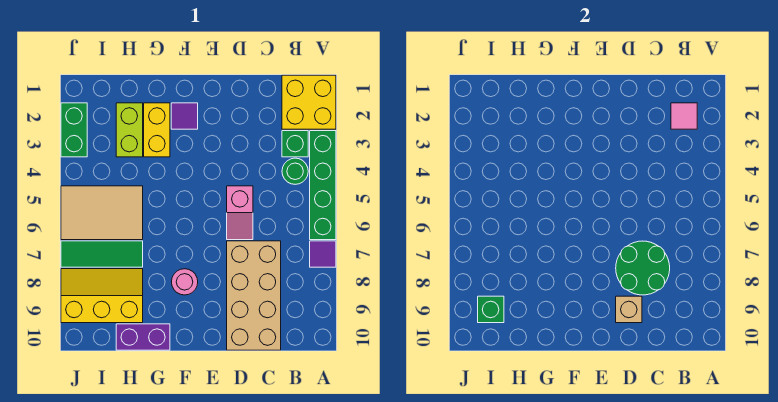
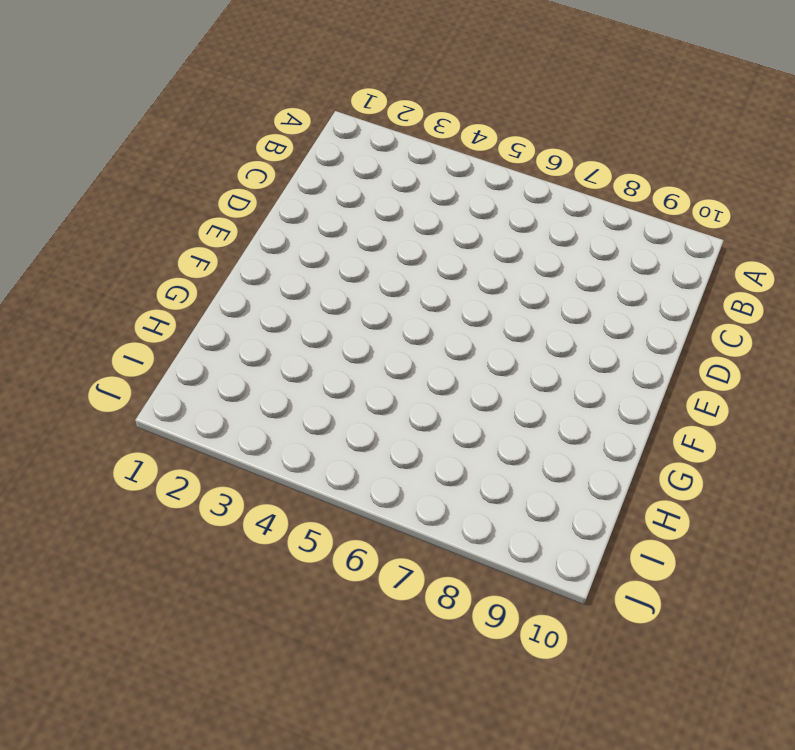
none -> yellow 2x2 brick [282,75,336,129]
none -> green 1x4 brick [310,131,336,240]
none -> purple 1x1 tile [310,241,336,267]

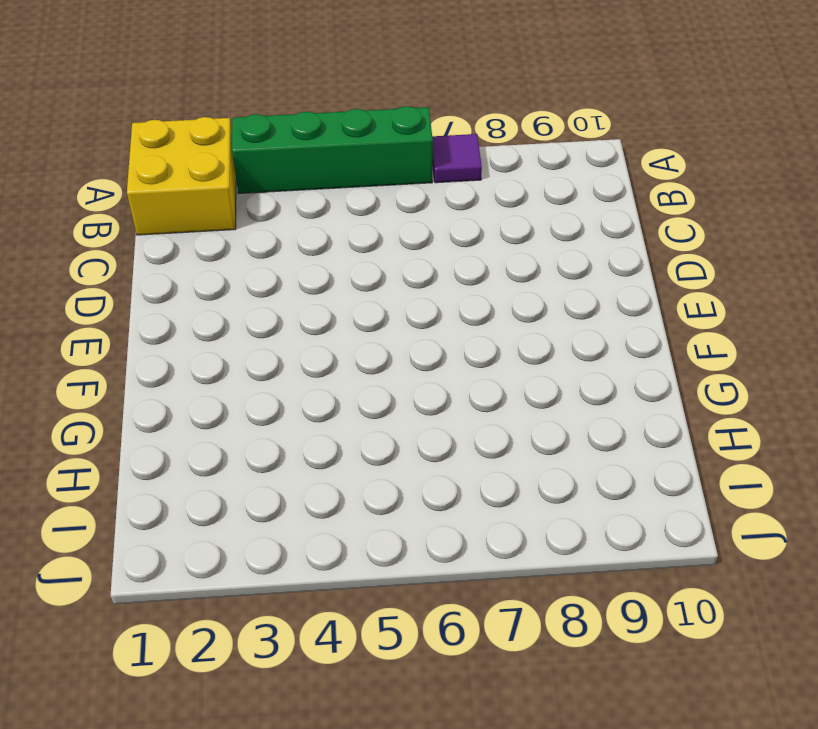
none -> green 1x1 brick [282,131,308,157]
none -> green 1x1 round brick [282,158,308,184]
none -> tan 2x4 brick [227,241,281,350]

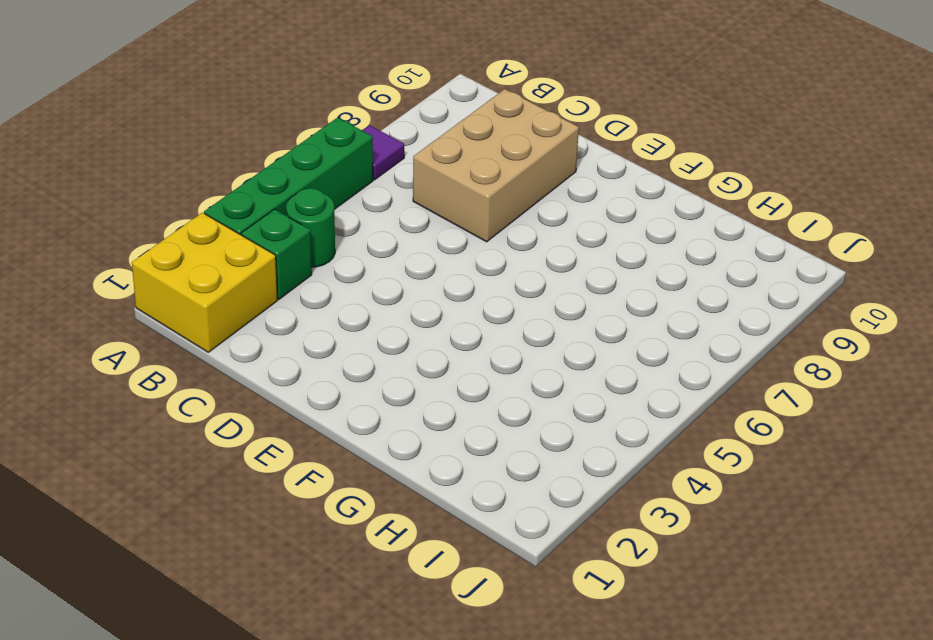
tan 2x3 brick [413,89,579,242] -> tan 2x4 brick [227,241,281,350]
none -> pink 1x2 slope [227,186,253,240]
none -> purple 1x1 tile [171,103,198,129]
none -> pink 1x1 round brick [172,269,198,295]

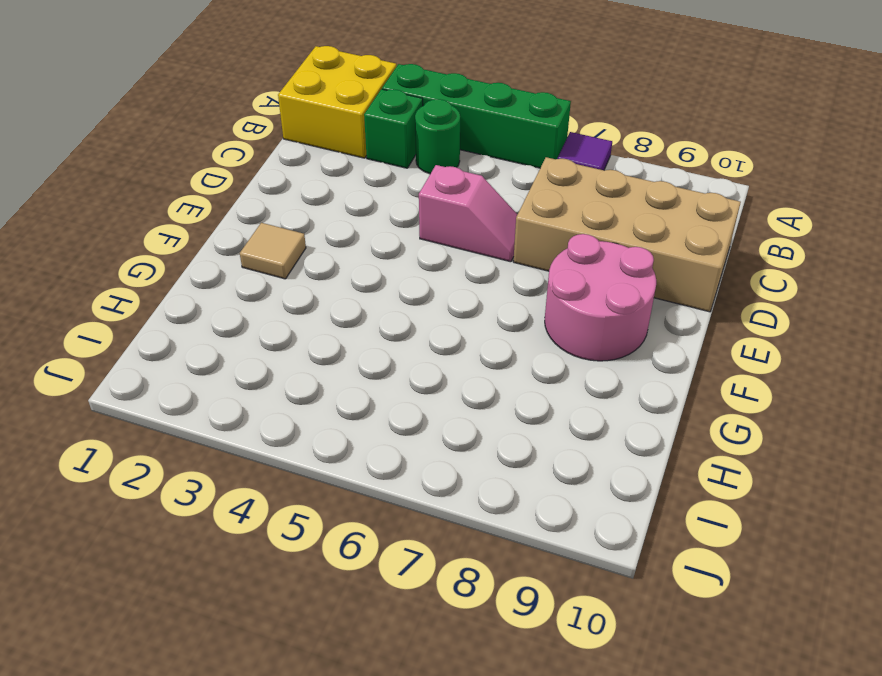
pink 2x2 round brick [545,234,656,361] -> pink 1x1 round brick [172,269,198,295]
tan 1x1 tile [240,223,306,279] -> purple 1x1 tile [171,103,198,129]
none -> yellow 1x2 brick [144,103,170,157]
none -> purple 1x2 brick [116,324,170,350]
none -> lime 1x2 brick [116,103,143,157]

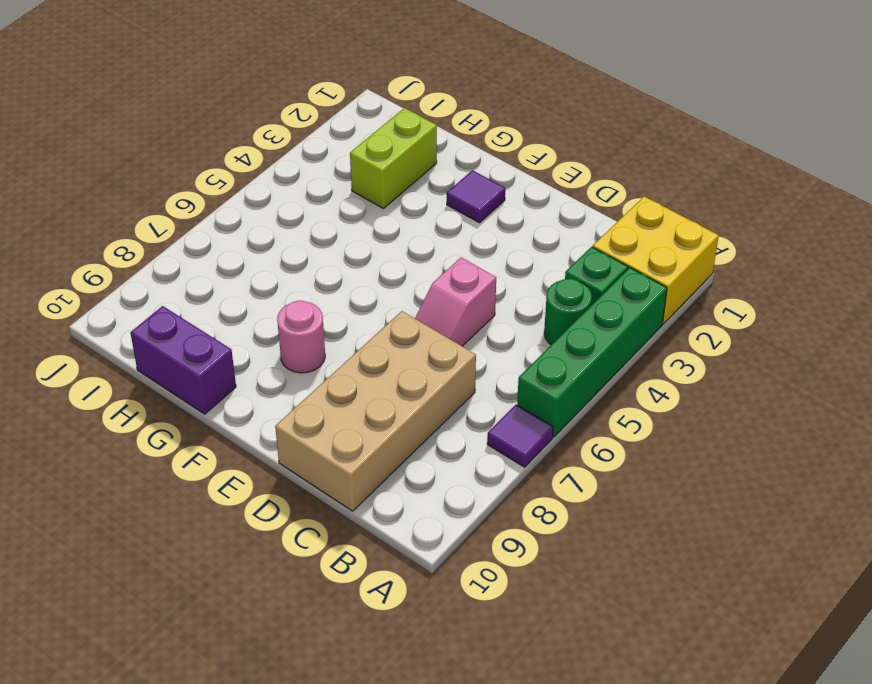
none -> yellow 1x2 brick [144,103,170,157]
none -> tan 2x3 tile [61,186,143,240]
none -> green 1x3 tile [61,241,143,267]

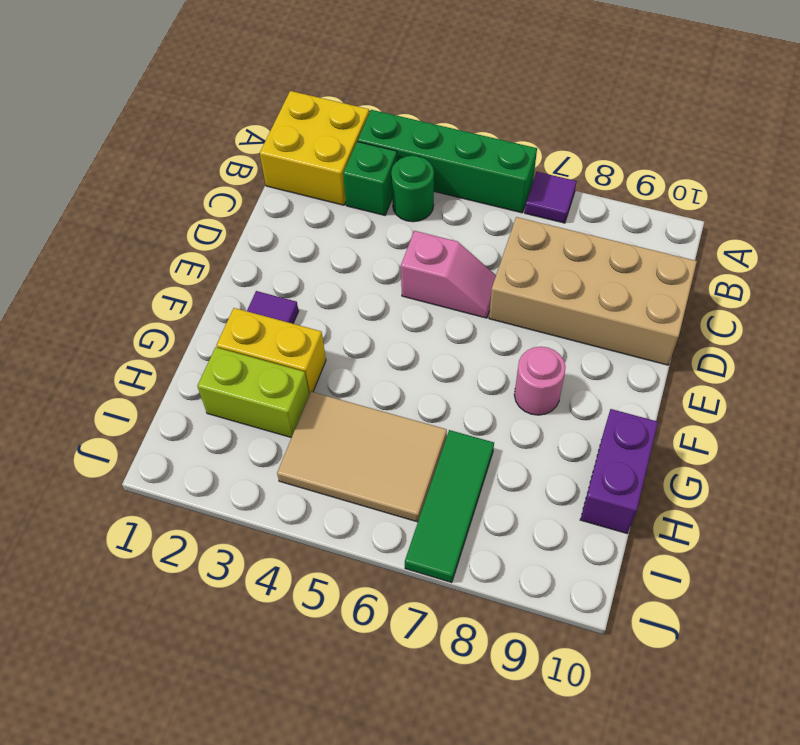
tan 2x3 tile [277,392,447,522] -> tan 2x3 tile turned to [61,186,143,240]
none -> yellow 2x3 slope [61,269,143,323]
none -> green 1x2 brick [61,103,87,157]
none -> pink 1x1 tile [671,103,697,129]

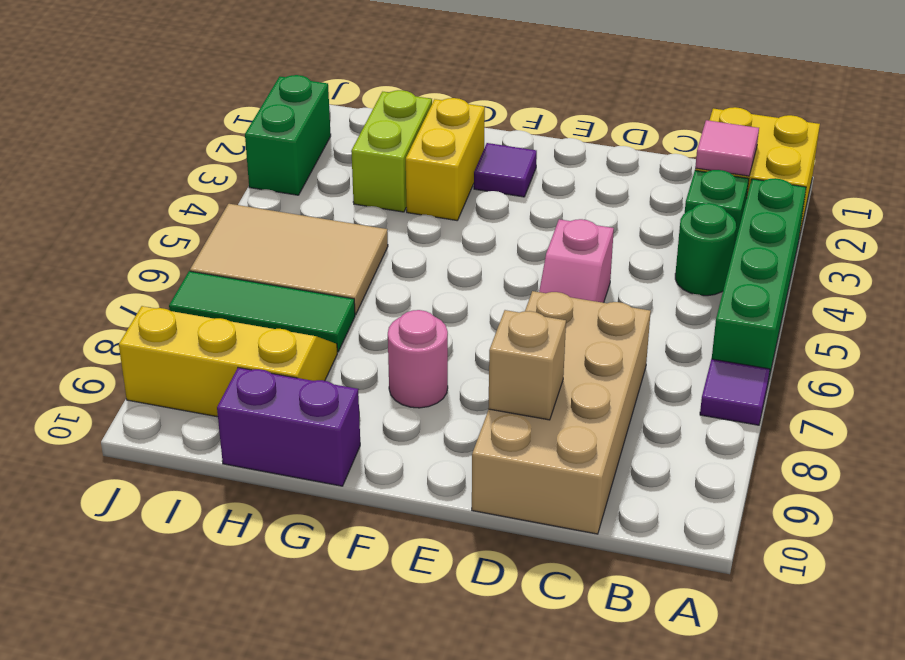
none -> green 2x2 round brick [616,241,670,295]
none -> green 1x1 brick [478,296,504,323]

